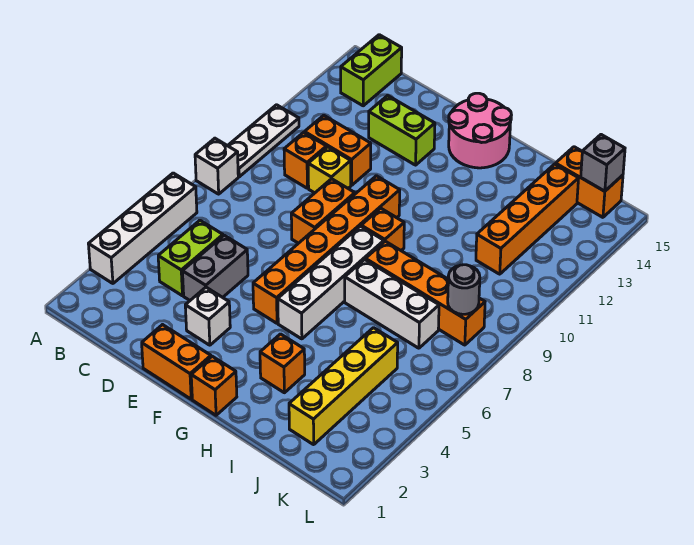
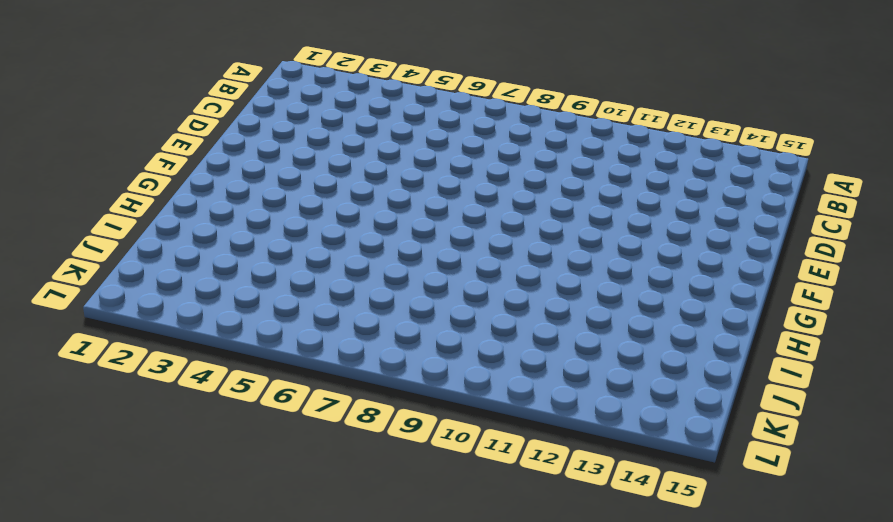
none -> white 1x4 brick [89,173,197,283]
none -> white 1x1 brick [195,138,238,194]
none -> white 1x3 plate [228,105,299,177]

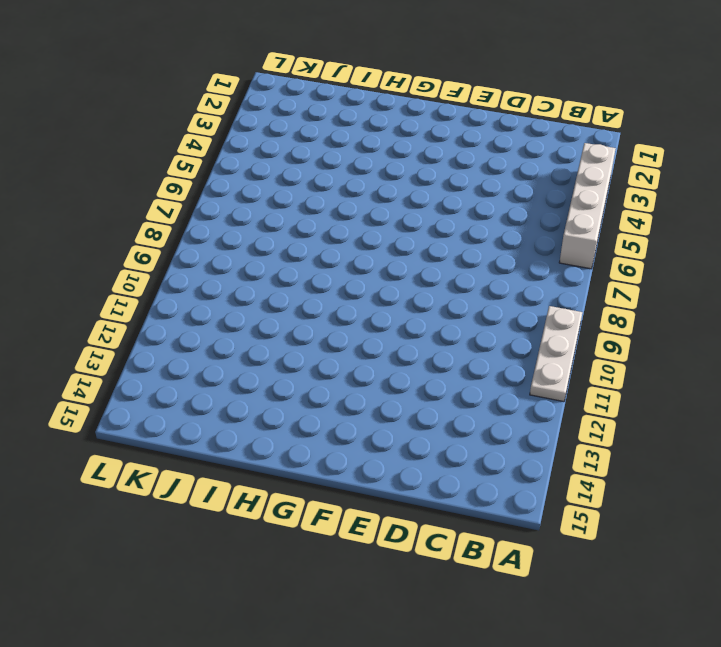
none -> white 1x1 brick [195,138,238,194]
none -> lime 1x2 brick [341,35,402,106]
none -> lime 1x2 brick [158,220,223,296]

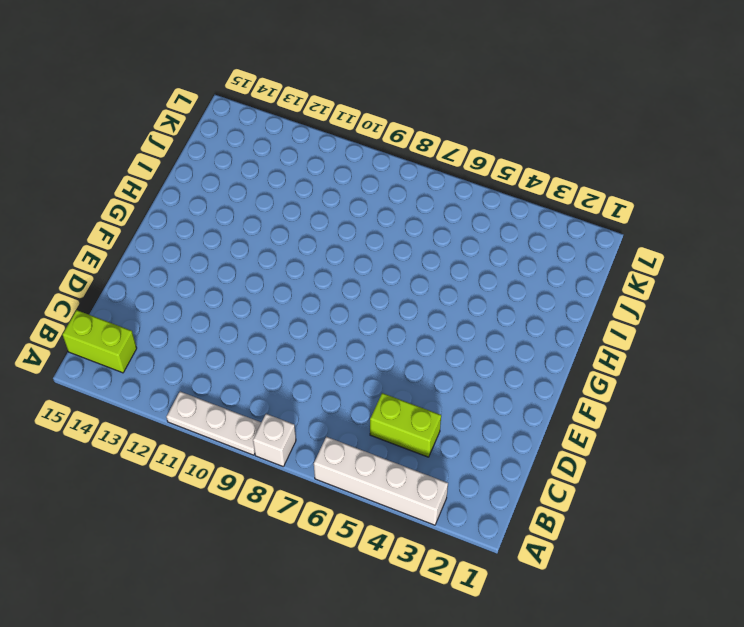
none -> orange 1x1 brick [284,133,326,188]
none -> orange 1x2 brick [305,115,371,185]
none -> grey 1x2 brick [183,235,248,300]

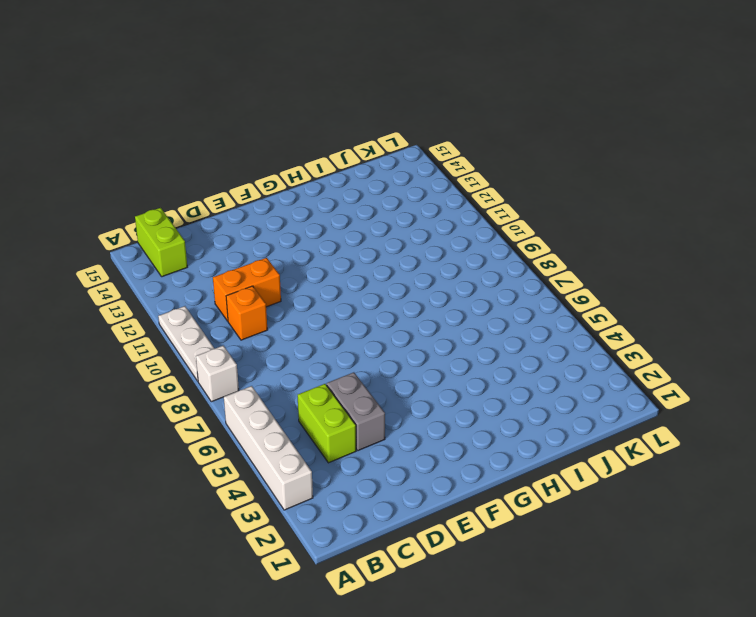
none -> yellow 1x1 brick [308,147,351,193]
none -> lime 1x2 brick [369,96,435,165]
none -> orange 1x2 brick [142,325,211,399]

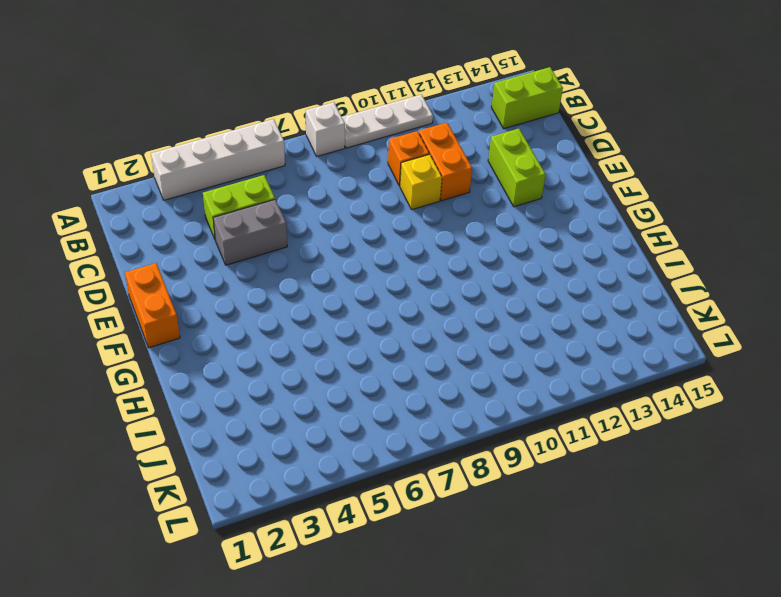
none -> white 1x1 brick [185,287,230,345]
none -> orange 1x2 brick [291,179,355,243]
none -> orange 1x6 brick [253,176,400,323]

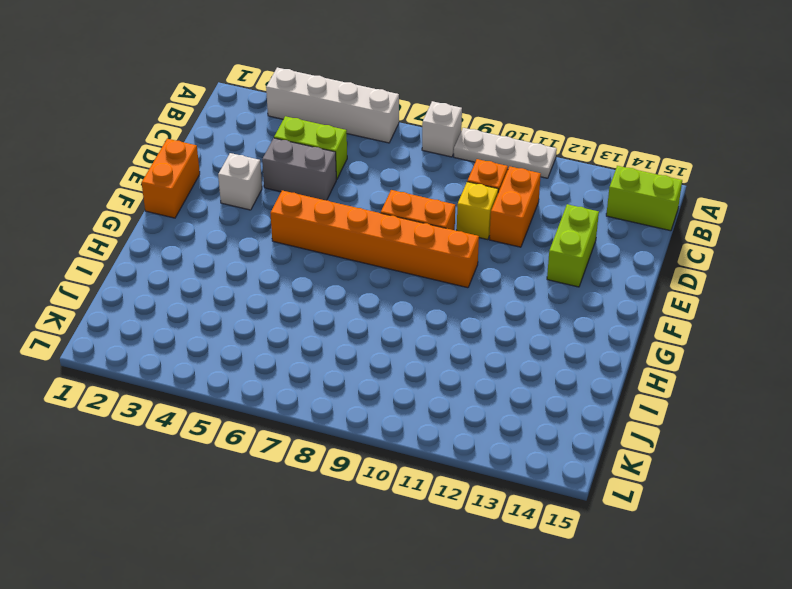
none -> pink 2x2 round brick [449,93,511,168]
none -> orange 1x1 brick [191,356,237,415]
none -> white 1x4 brick [278,226,384,339]

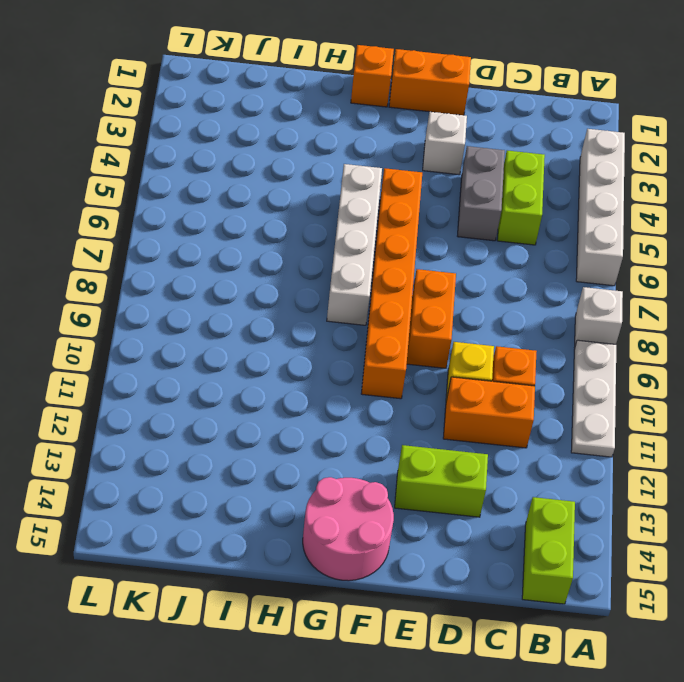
none -> orange 1x1 brick [361,208,404,250]
none -> orange 1x1 brick [260,334,305,393]
none -> white 1x3 brick [345,259,439,348]

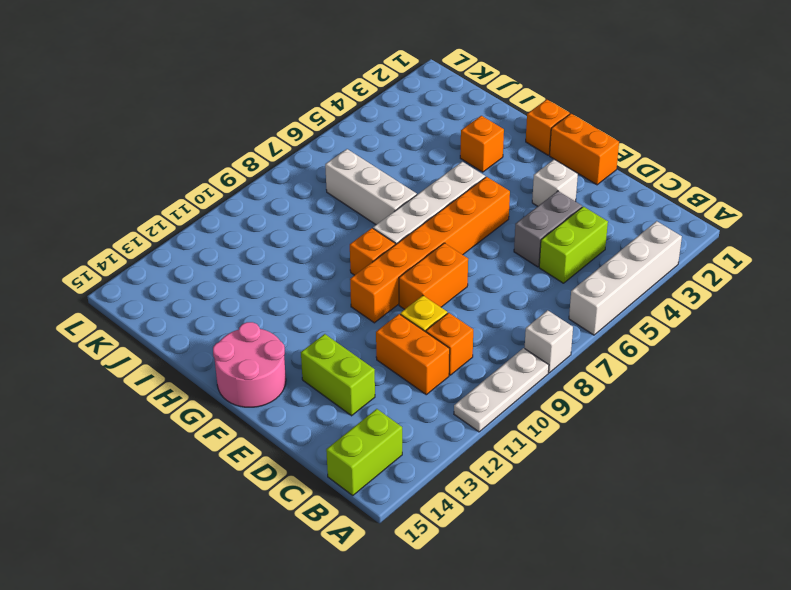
none -> orange 1x4 brick [366,241,485,345]
none -> yellow 1x4 brick [289,328,398,445]
none -> orange 1x4 brick [476,164,579,274]

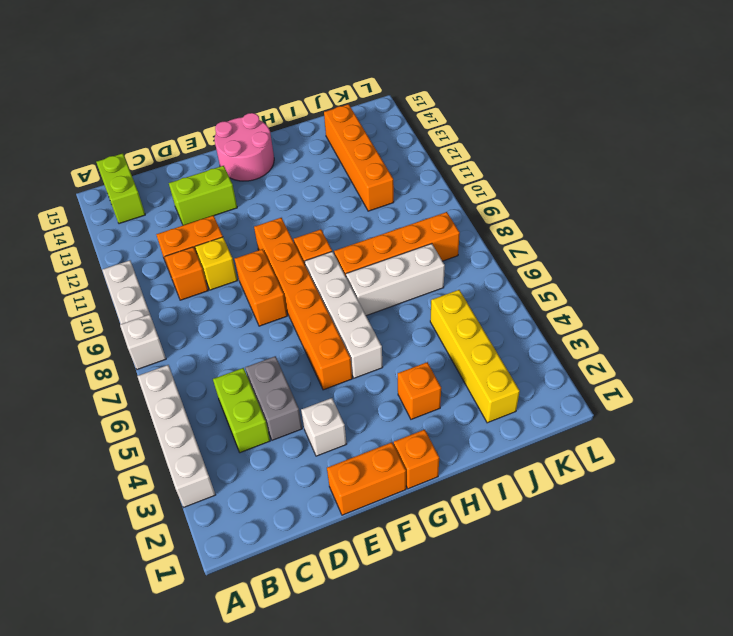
none -> orange 1x2 brick [556,147,623,217]
none -> grey 1x1 round brick [448,265,480,314]
none -> grey 1x1 brick [581,135,625,191]

